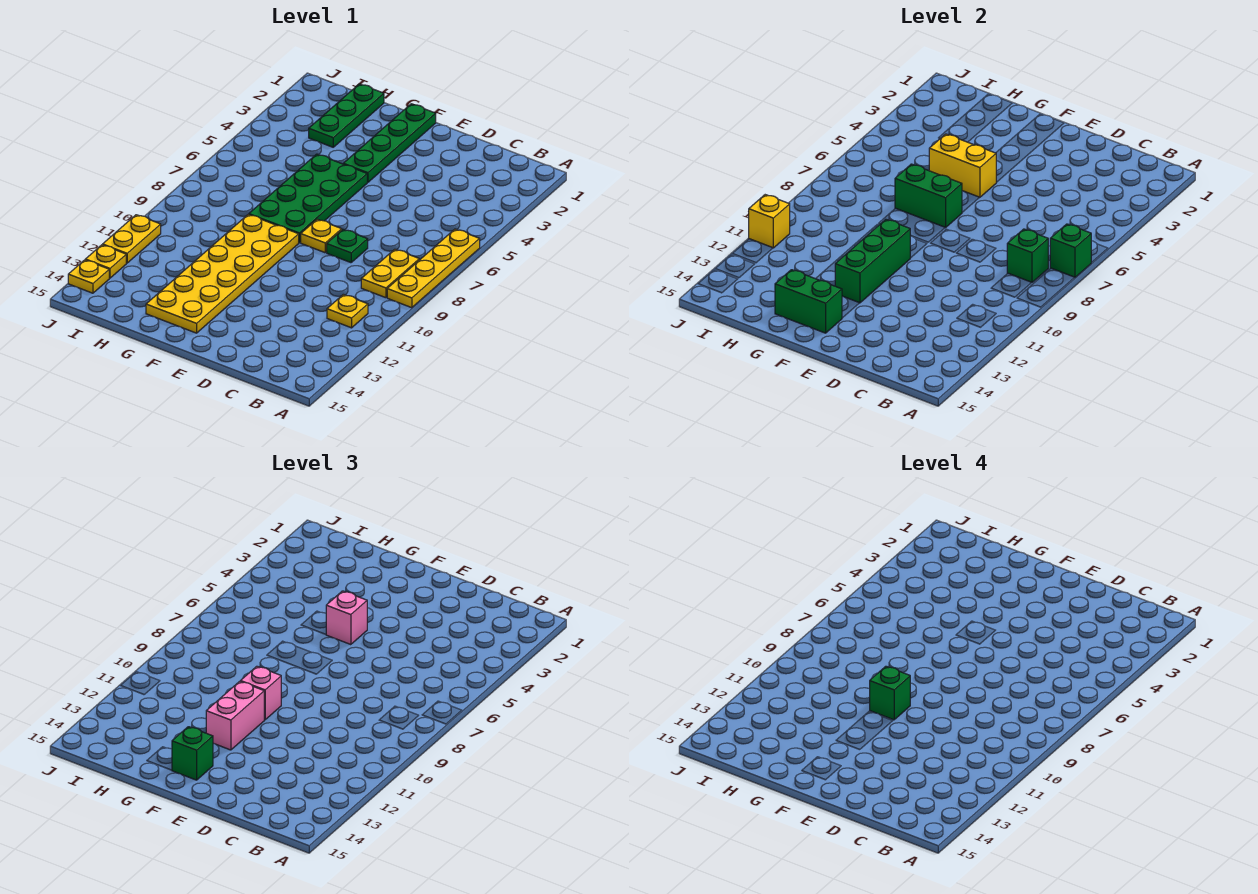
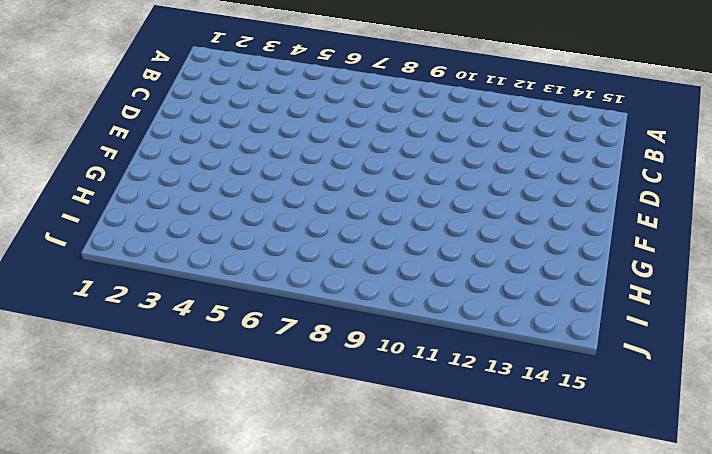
none -> yellow 1x4 plate [387,229,480,308]
none -> yellow 1x2 plate [361,249,419,298]
none -> yellow 1x1 plate [327,294,368,328]

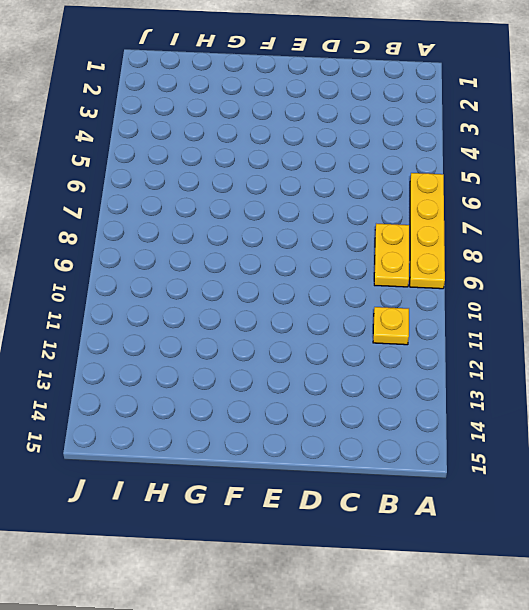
none -> green 1x1 plate [327,229,368,263]
none -> yellow 1x1 plate [301,219,342,253]
none -> green 1x4 plate [343,104,436,182]

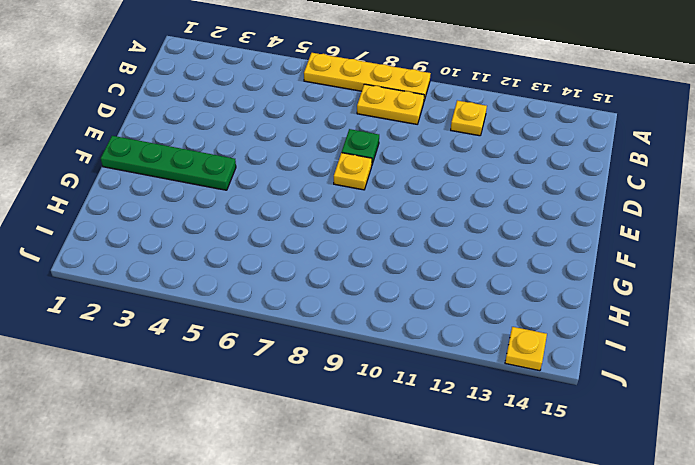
none -> green 2x4 plate [249,154,367,243]
none -> yellow 2x6 plate [146,215,299,333]
none -> green 1x3 plate [309,84,384,147]

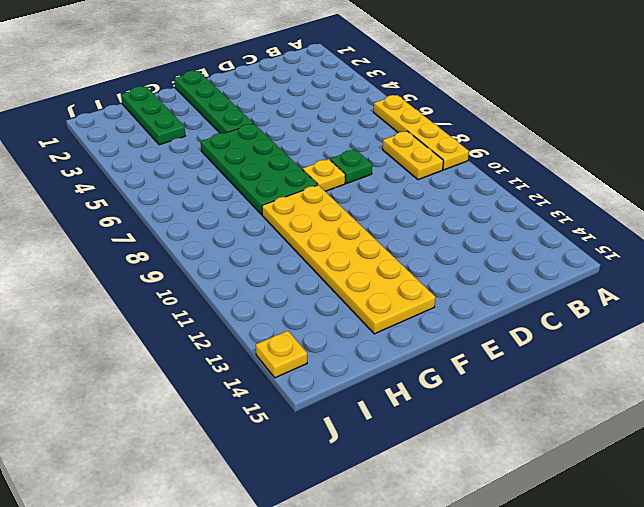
none -> yellow 1x1 plate [327,294,368,328]
none -> yellow 1x2 plate [103,215,161,263]
none -> yellow 1x1 plate [85,245,126,278]

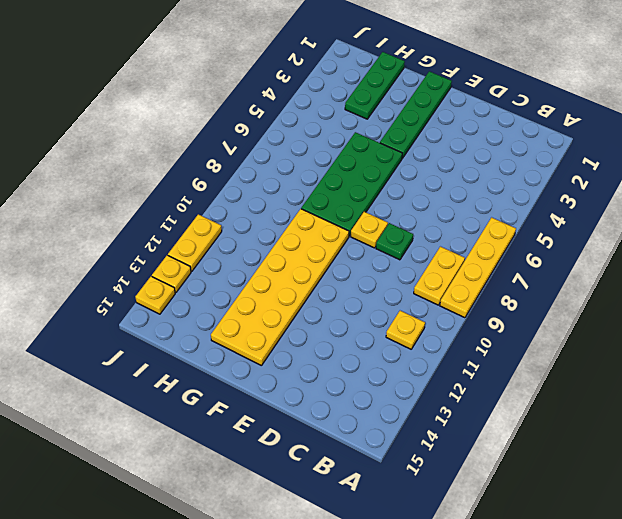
none -> green 1x1 brick [1050,224,1091,278]
none -> green 1x1 brick [1007,229,1048,283]
none -> yellow 1x2 brick [929,134,996,198]

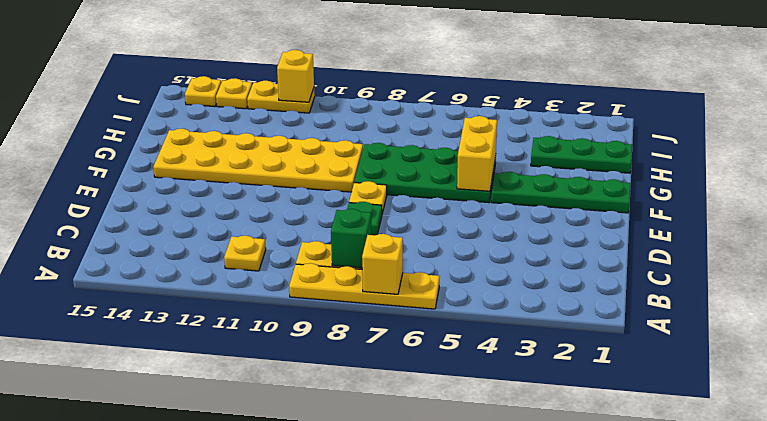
yellow 1x1 brick [362,234,403,294] -> green 1x1 brick [1050,224,1091,278]
none -> green 1x2 brick [895,164,962,228]
none -> green 1x3 brick [835,219,911,303]
none -> green 1x2 brick [775,270,842,333]

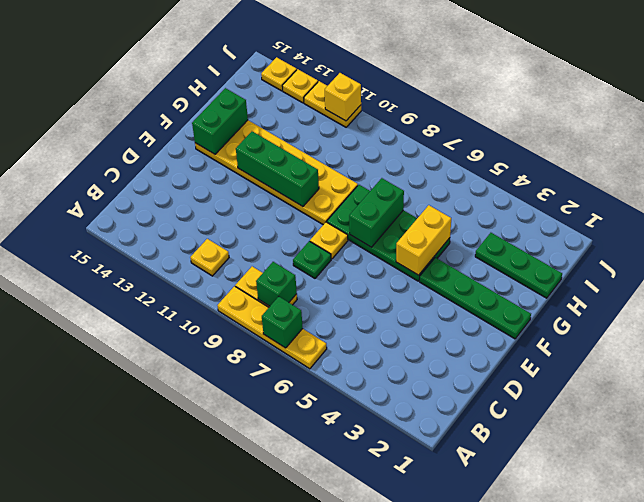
none -> pink 1x1 brick [326,591,367,645]
none -> pink 1x1 brick [241,666,281,720]
none -> pink 1x2 brick [206,681,264,750]

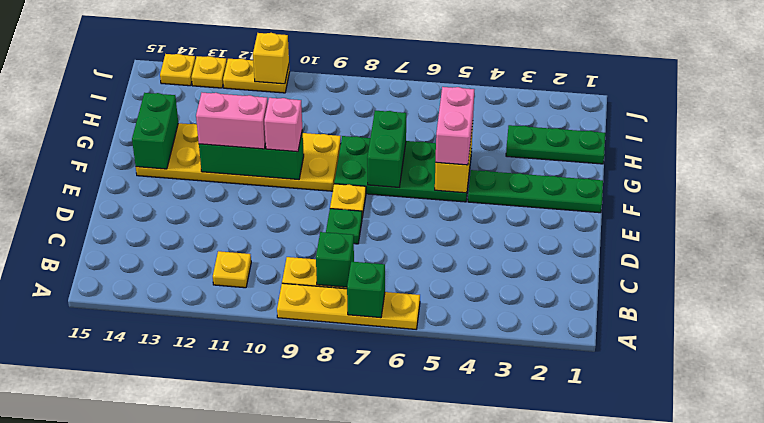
pink 1x2 brick [435,87,474,165] -> pink 1x1 brick [326,591,367,645]
none -> green 1x1 brick [172,727,213,780]
none -> green 1x1 brick [870,666,910,720]

